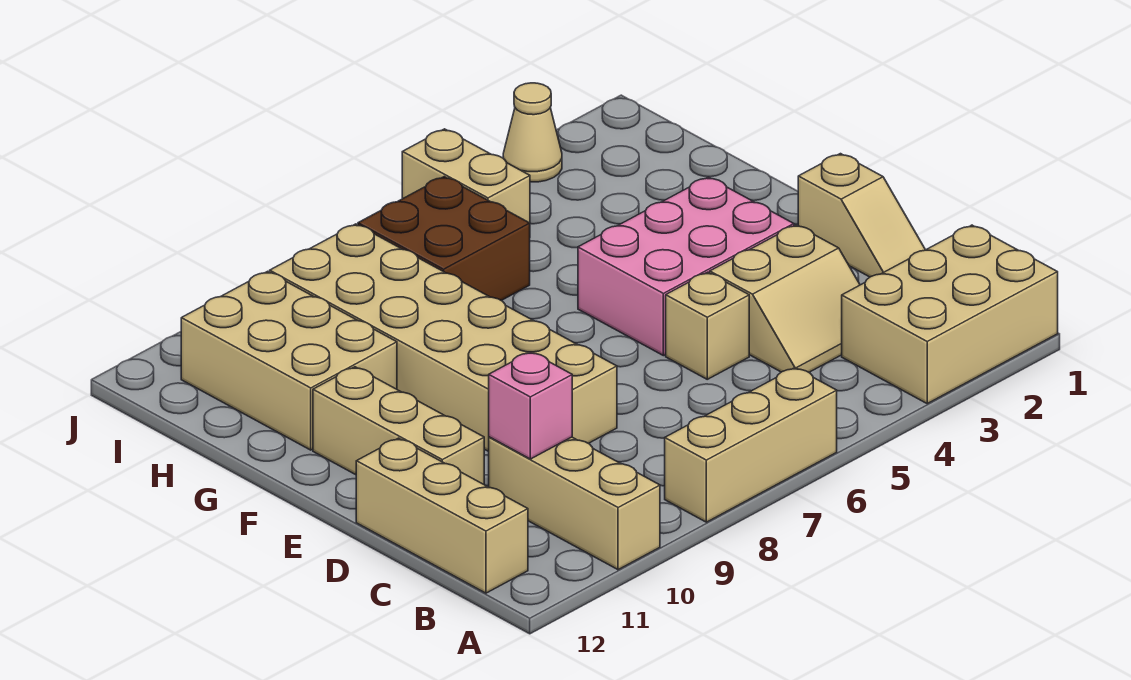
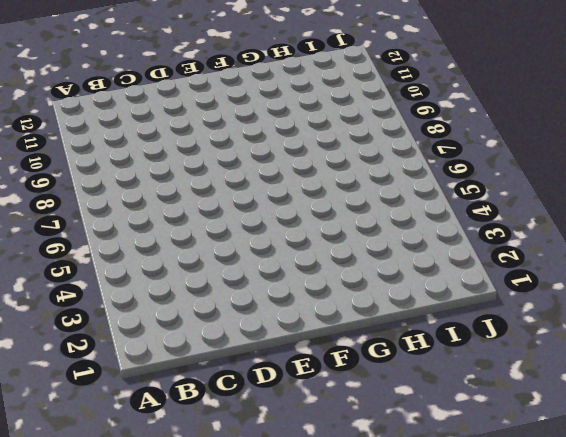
none -> tan 2x3 brick [842,225,1058,404]
none -> tan 1x3 brick [665,368,837,522]
none -> tan 1x3 brick [489,437,660,570]

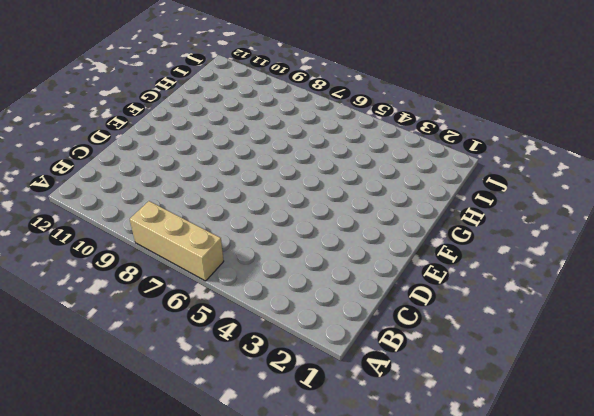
none -> tan 2x3 brick [842,225,1058,404]
none -> tan 1x3 brick [489,437,660,570]
none -> tan 1x3 brick [356,438,528,593]

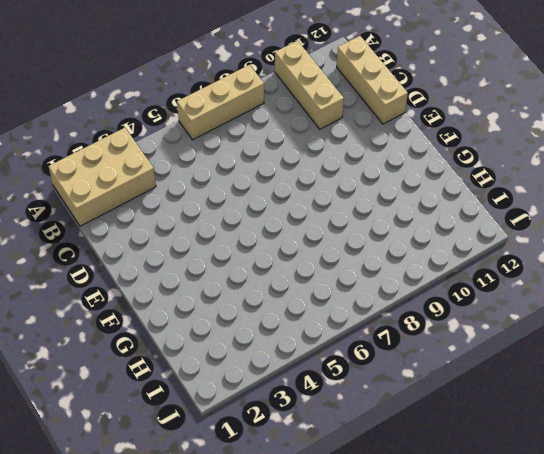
none -> tan 2x2 slope [710,225,860,372]
none -> tan 1x2 slope [798,154,925,277]
none -> tan 1x1 brick [666,272,749,379]

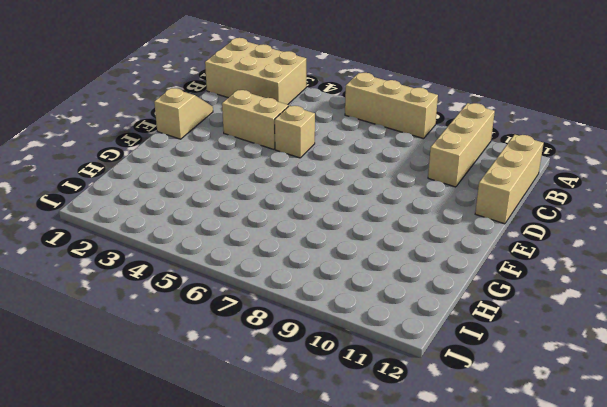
none -> tan 2x6 brick [270,224,617,452]
none -> tan 1x3 brick [313,367,484,484]
none -> pink 2x3 brick [578,177,794,356]

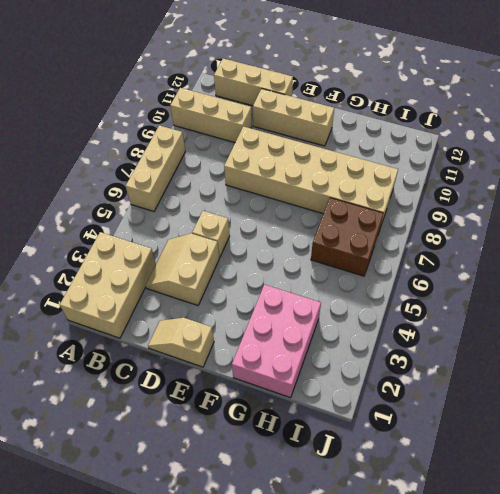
pink 2x3 brick [232,284,321,398] -> pink 2x3 brick moved to [578,177,794,356]
none -> tan 2x3 brick [181,271,397,450]
none -> tan 1x2 brick [402,129,530,223]
none -> tan 1x1 cone [503,83,562,182]

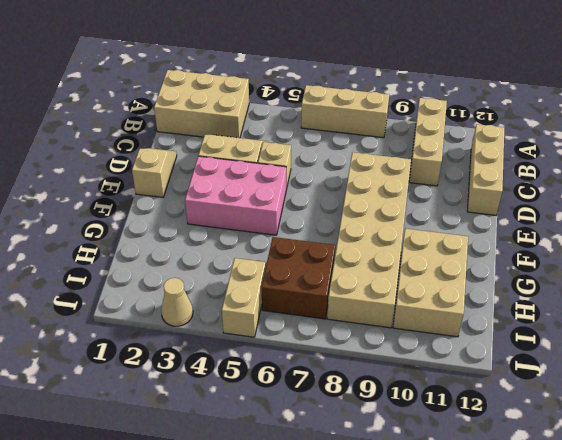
none -> tan 1x3 brick [313,367,484,484]
none -> pink 1x1 brick [489,352,572,459]

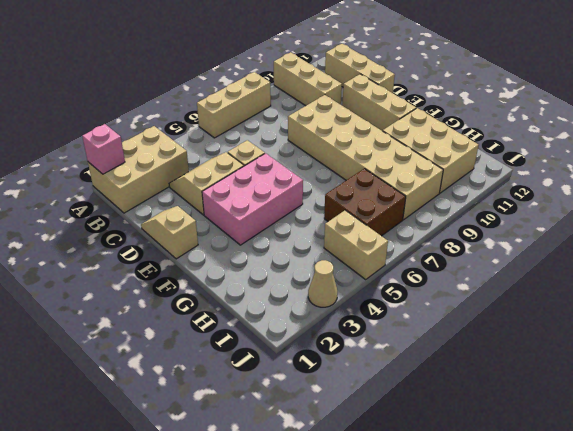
pink 1x1 brick [82,124,125,174] -> pink 1x1 brick moved to [489,352,572,459]

